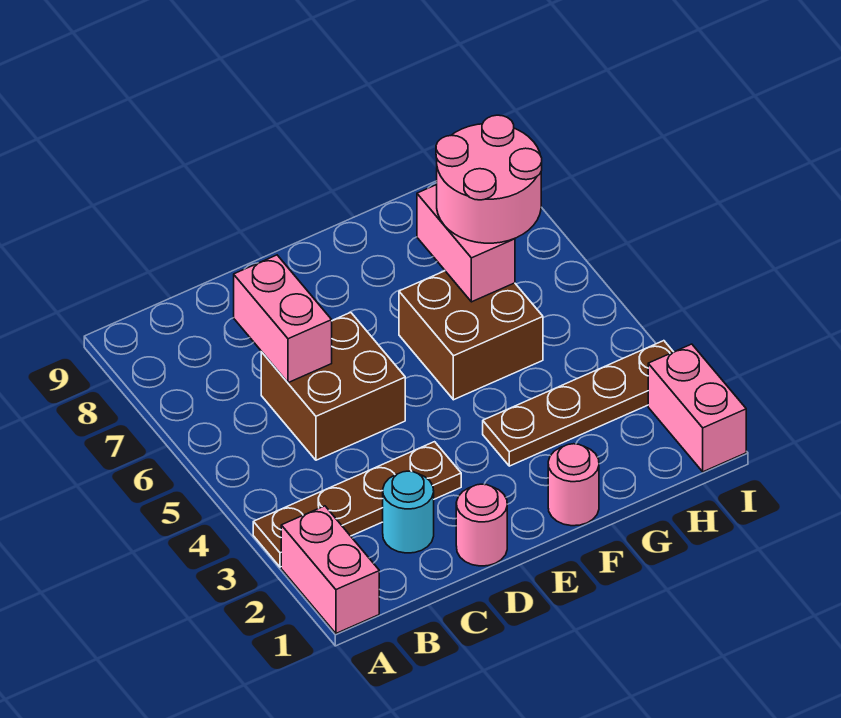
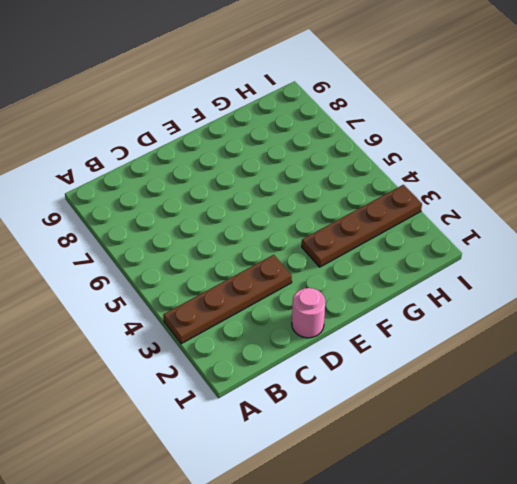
none -> pink 1x2 brick [281,506,379,633]
none -> cyan 1x1 round brick [383,471,434,553]
none -> brown 2x2 brick [261,312,405,460]

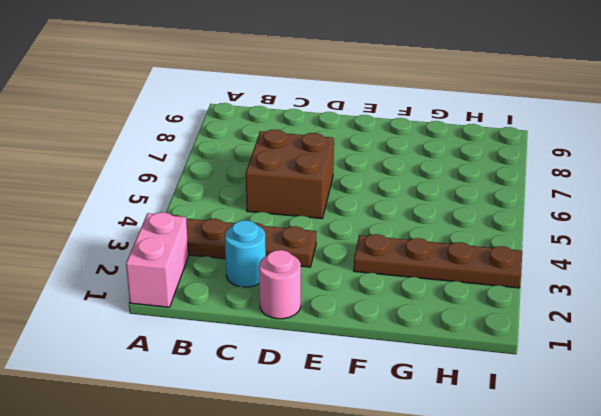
none -> pink 1x1 round brick [548,444,599,526]
none -> brown 2x2 brick [399,271,543,400]
none -> pink 1x2 brick [648,344,746,472]

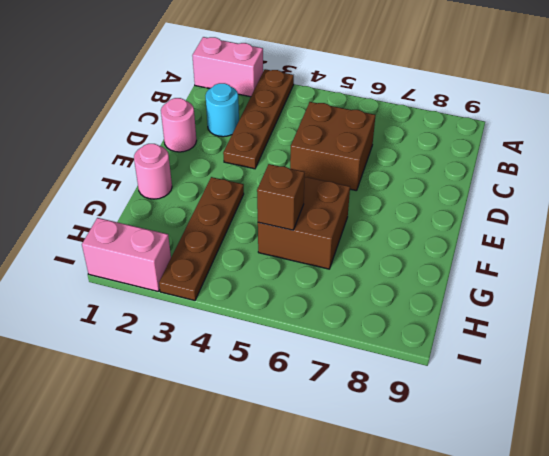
brown 1x1 brick [257,164,305,230] -> none
none -> pink 1x2 brick [234,255,332,383]
none -> pink 1x2 brick [417,185,515,302]
none -> pink 2x2 round brick [436,115,542,243]

